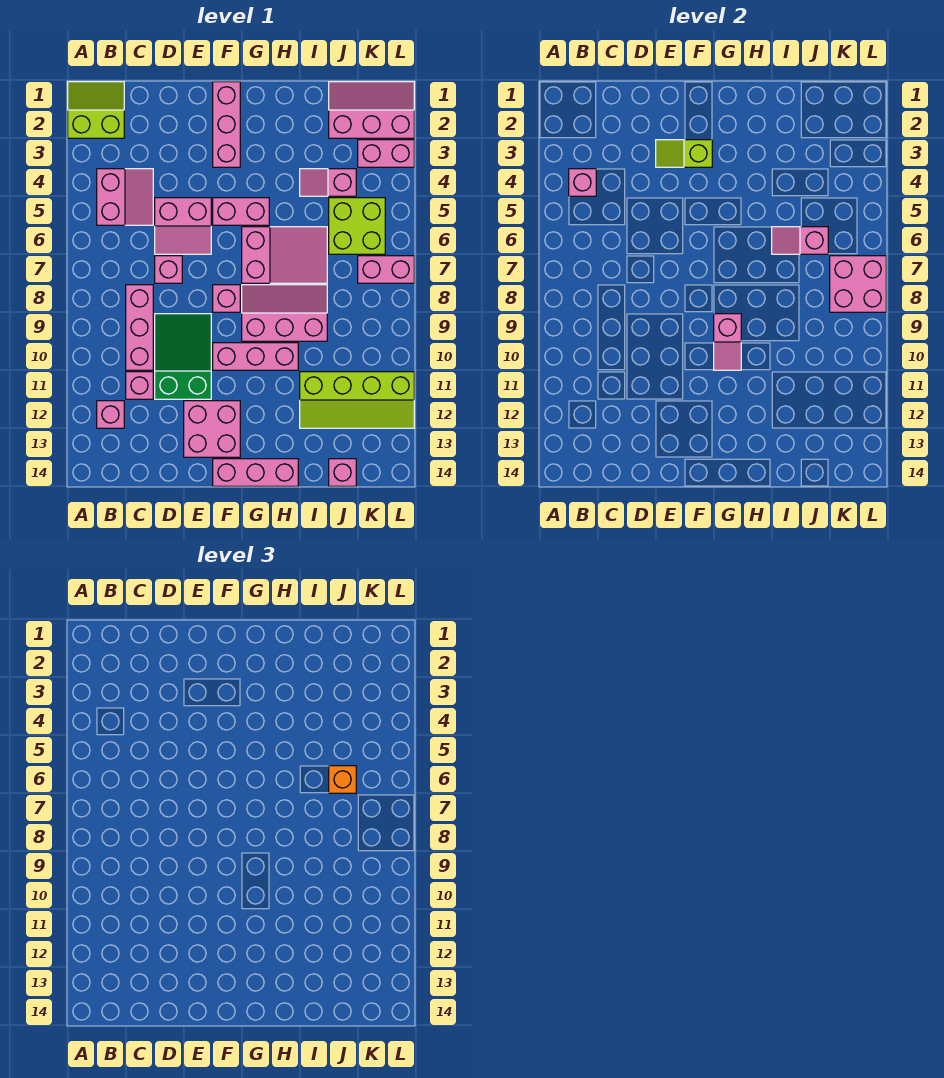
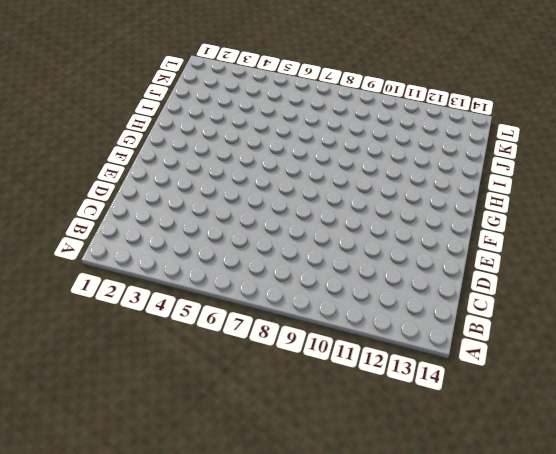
none -> lime 2x2 slope [68,82,124,138]
none -> pink 2x2 slope [97,169,153,225]
none -> pink 1x1 brick [97,401,124,428]

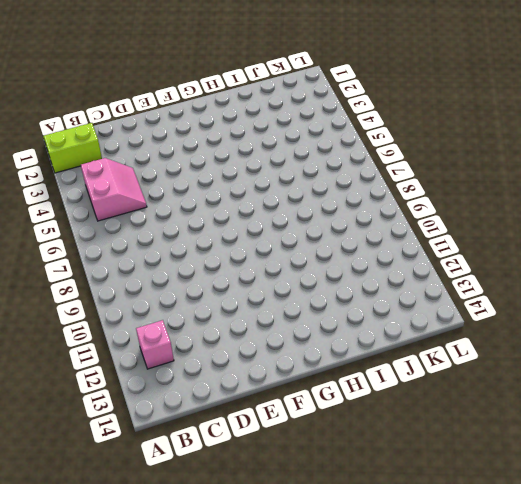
none -> pink 1x3 brick [126,285,153,370]
none -> pink 1x1 brick [126,372,153,399]
none -> pink 2x2 slope [155,198,211,254]

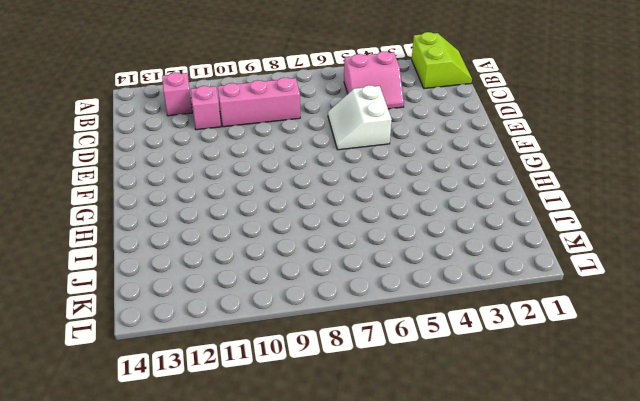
white 2x2 slope [328,85,392,150] -> pink 2x2 slope [155,198,211,254]
none -> pink 1x1 brick [155,256,182,283]
none -> green 2x3 slope [155,314,211,399]
none -> pink 2x2 brick [184,401,240,457]

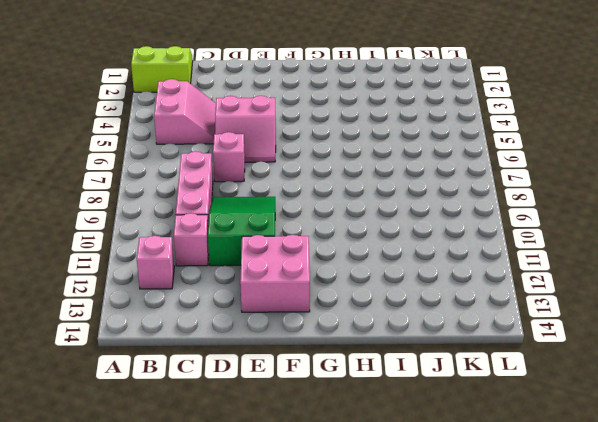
none -> pink 1x3 brick [213,82,240,167]
none -> pink 1x2 brick [213,198,269,225]
none -> pink 1x1 brick [213,285,240,312]

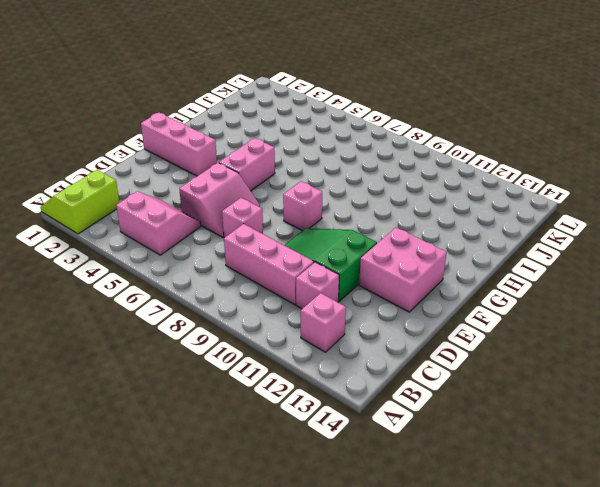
none -> pink 1x3 brick [213,343,298,370]
none -> pink 1x3 brick [213,459,298,486]
none -> pink 2x3 slope [242,227,327,283]

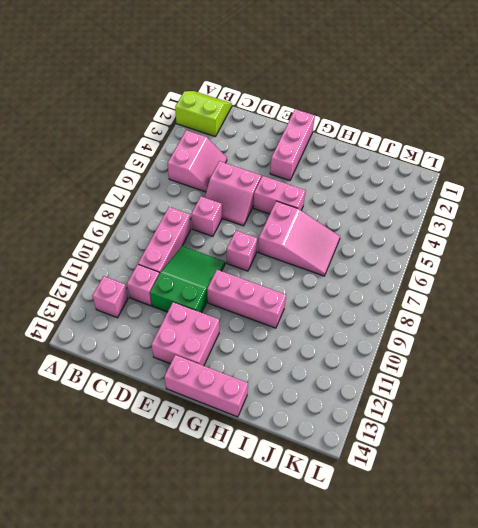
none -> pink 2x3 slope [242,285,327,341]
none -> pink 1x2 slope [300,169,356,196]
none -> lime 2x4 slope [300,372,414,428]

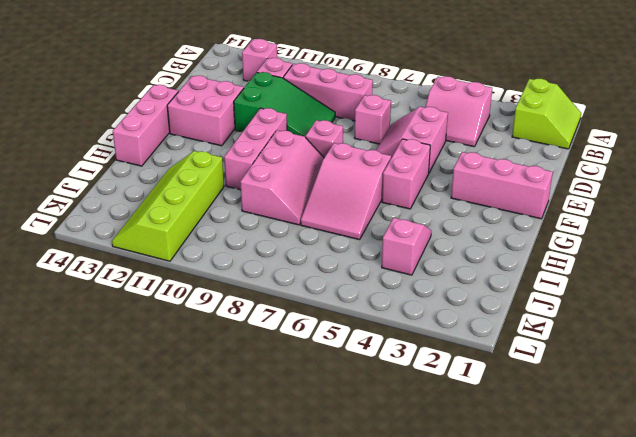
none -> pink 2x3 slope [329,82,414,138]
none -> lime 2x2 brick [329,198,385,254]
none -> pink 1x1 brick [329,459,356,486]

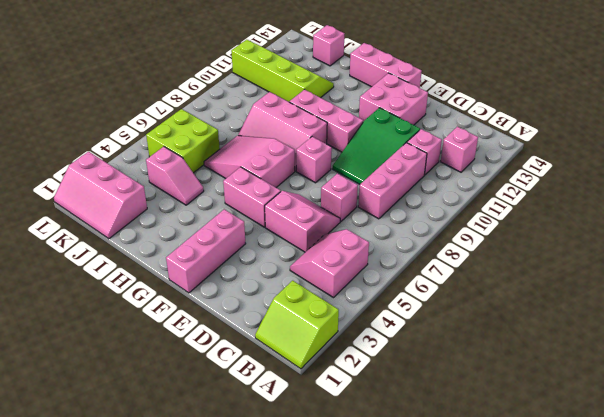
none -> pink 1x2 brick [358,140,414,167]
none -> pink 1x2 brick [358,256,414,283]
none -> pink 1x1 brick [569,169,596,196]

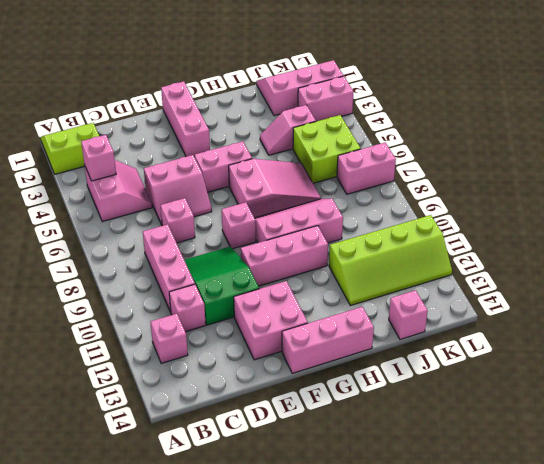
none -> lime 1x2 slope [656,140,712,167]
none -> pink 1x2 slope [714,314,741,370]
none -> pink 1x2 slope [772,227,828,254]

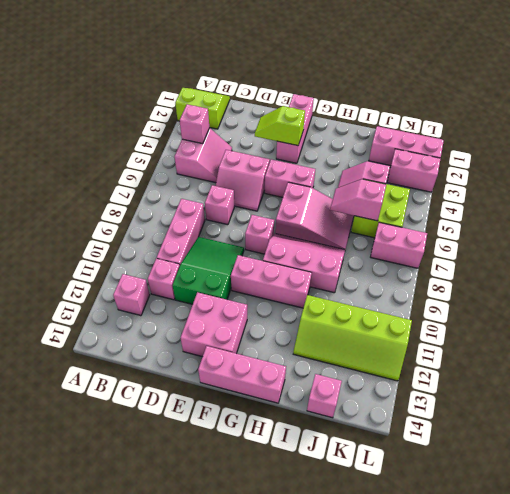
none -> pink 1x2 slope [714,314,741,370]
none -> pink 2x2 brick [830,256,886,312]
none -> orange 1x1 brick [329,766,356,793]

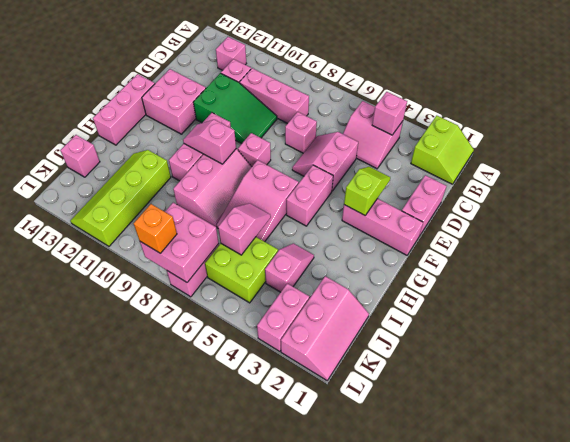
pink 1x2 brick [402,175,446,236] -> none
orange 1x1 brick [134,204,177,253] -> orange 1x1 brick moved to [329,766,356,793]

